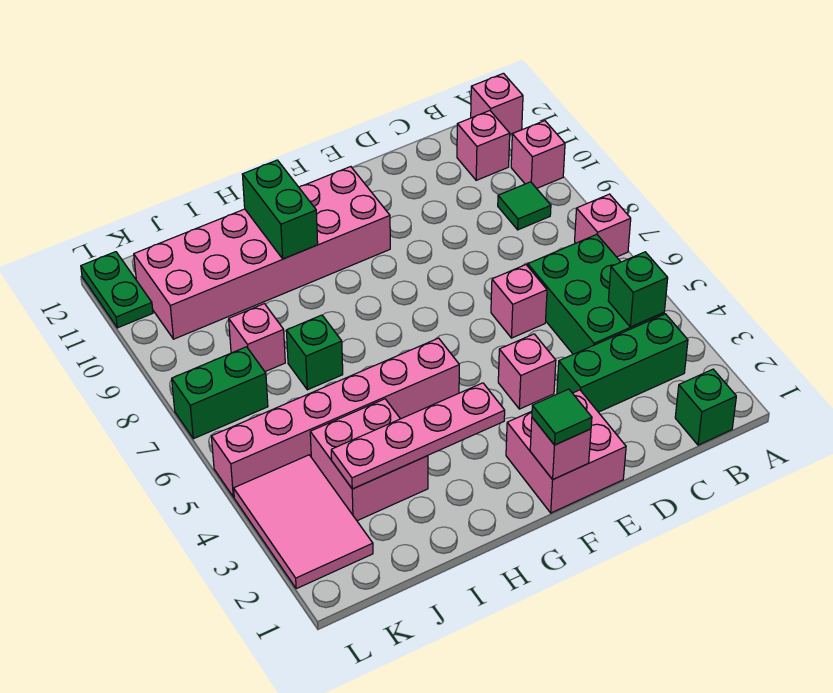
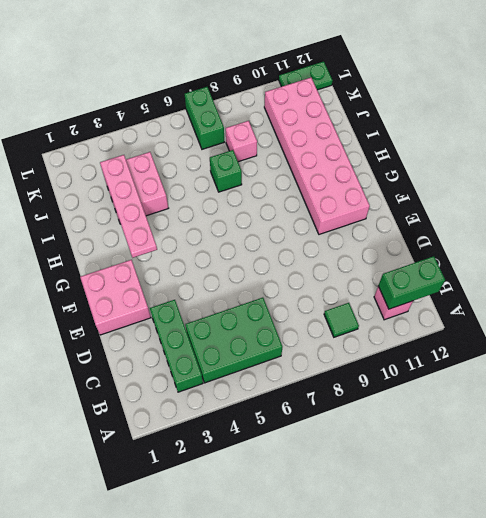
green 1x2 brick [378,256,445,309] -> green 1x2 brick moved to [242,160,318,259]
none -> pink 1x1 brick [575,194,631,257]
none -> pink 1x1 brick [511,121,565,188]
none -> pink 1x1 brick [471,73,523,134]

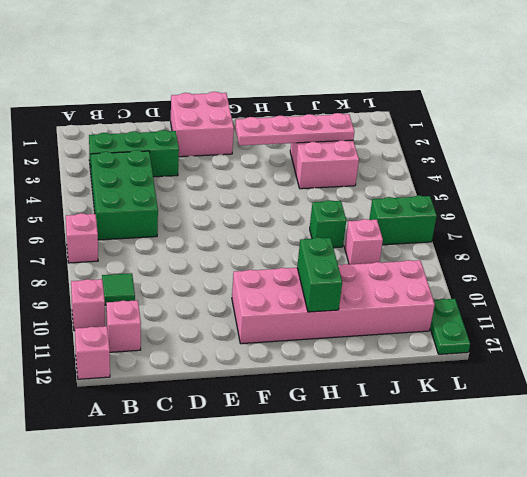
none -> green 1x1 brick [675,369,736,445]
none -> pink 1x1 brick [491,265,547,338]
none -> pink 1x1 brick [498,334,556,409]

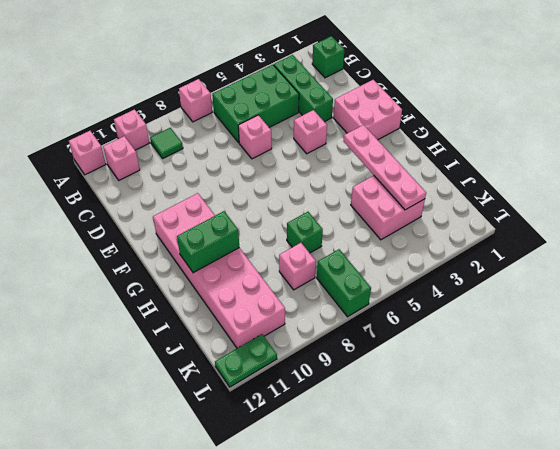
none -> pink 1x6 brick [211,338,459,497]
none -> pink 2x3 tile [234,455,373,589]
none -> green 1x1 brick [608,252,668,327]

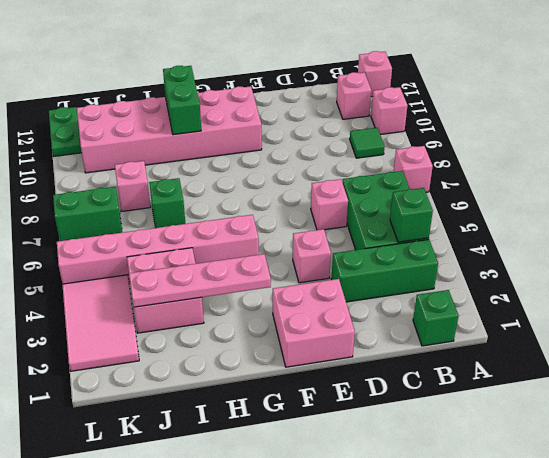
none -> pink 1x1 brick [530,418,591,479]
none -> green 1x1 tile [532,389,592,445]

